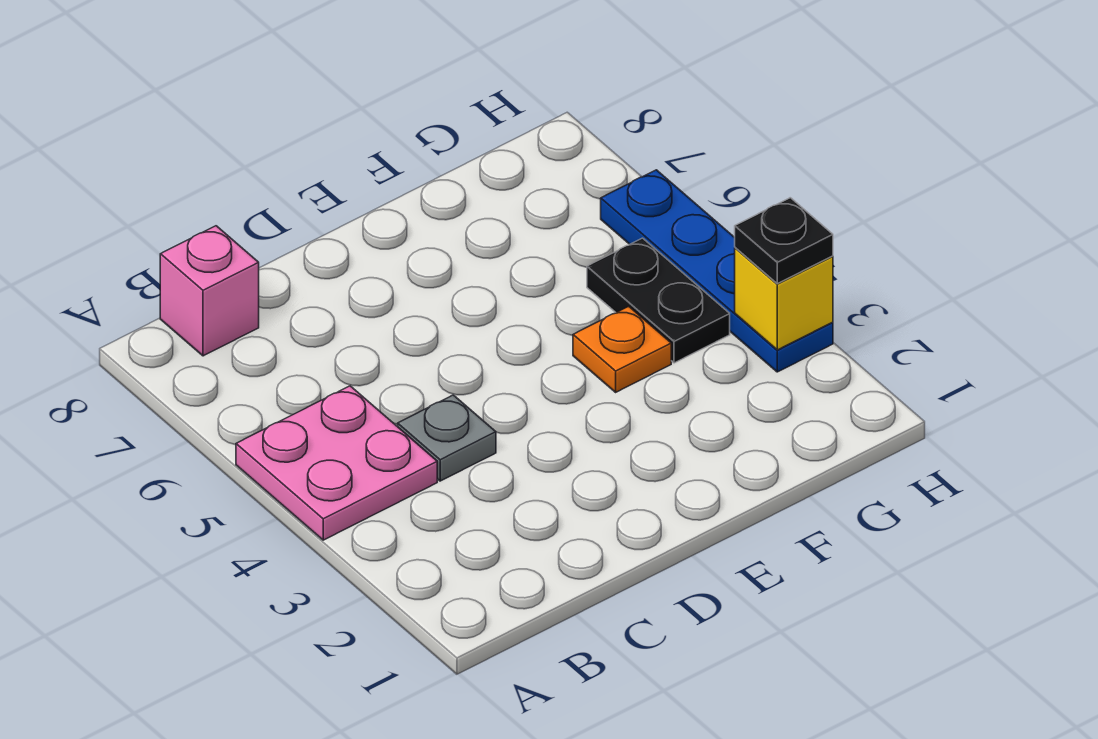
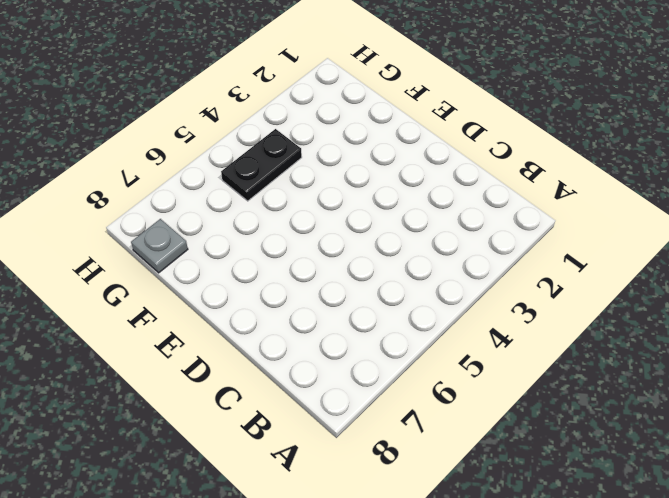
grey 1x1 plate [131,219,188,273] -> grey 1x1 plate moved to [398,395,496,481]
none -> pink 2x2 plate [236,386,437,540]
none -> pink 1x1 brick [160,226,259,356]

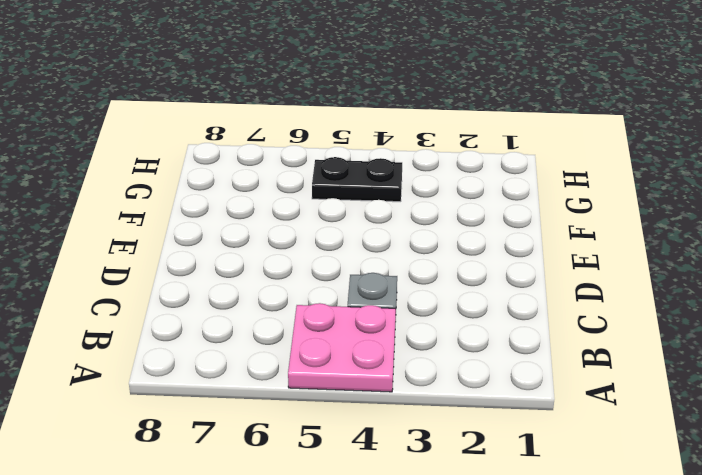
none -> pink 1x1 brick [160,226,259,356]
none -> orange 1x1 plate [573,306,671,392]

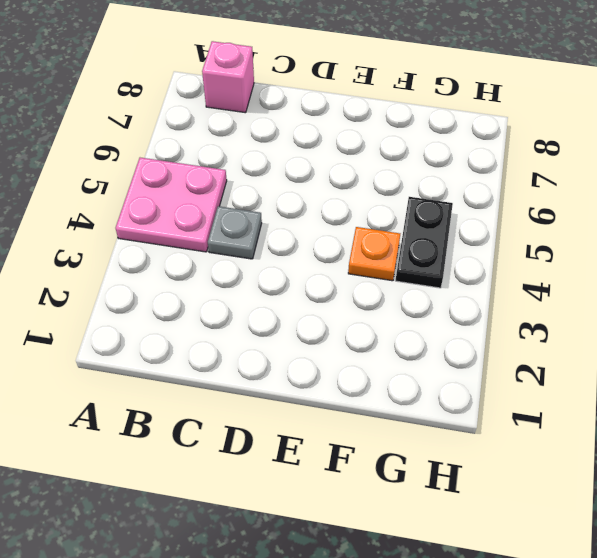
none -> blue 1x4 plate [601,170,833,372]
none -> yellow 1x1 brick [735,248,833,350]

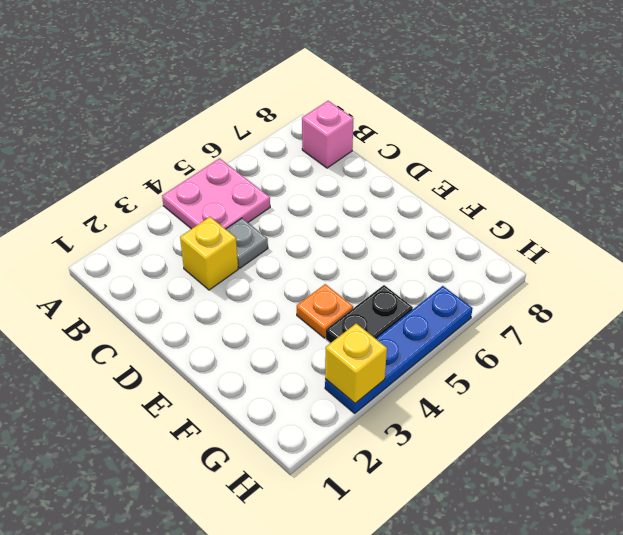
yellow 1x1 brick [180,217,238,290] -> none
none -> black 1x1 plate [735,198,833,284]

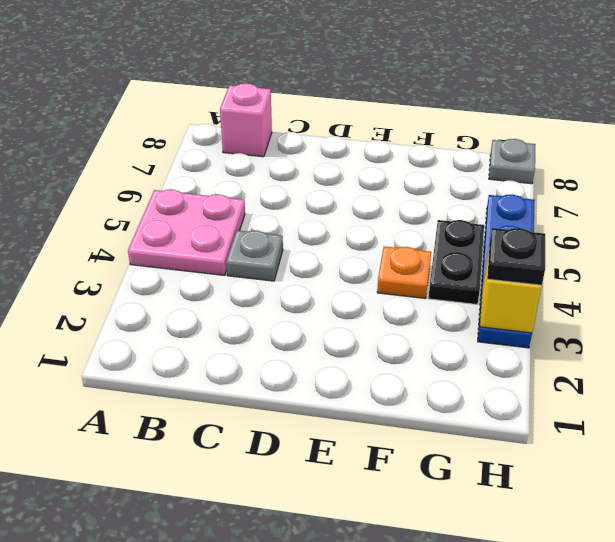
grey 1x1 plate [489,139,536,184] -> none

